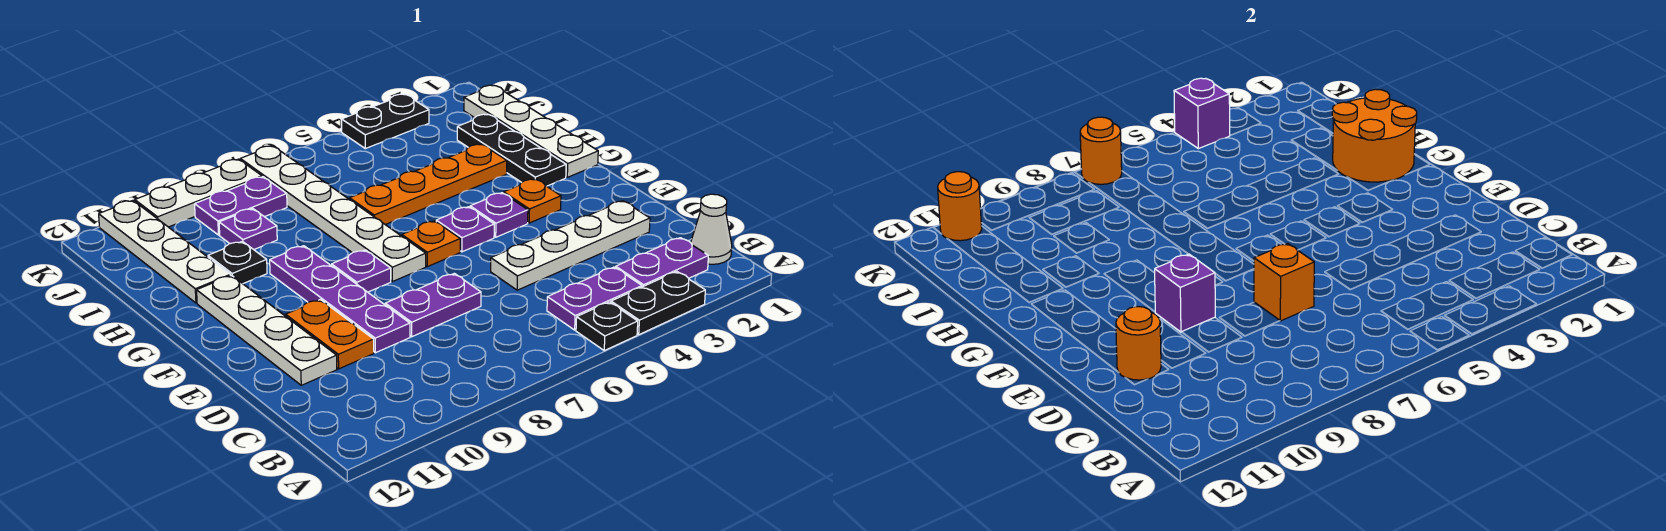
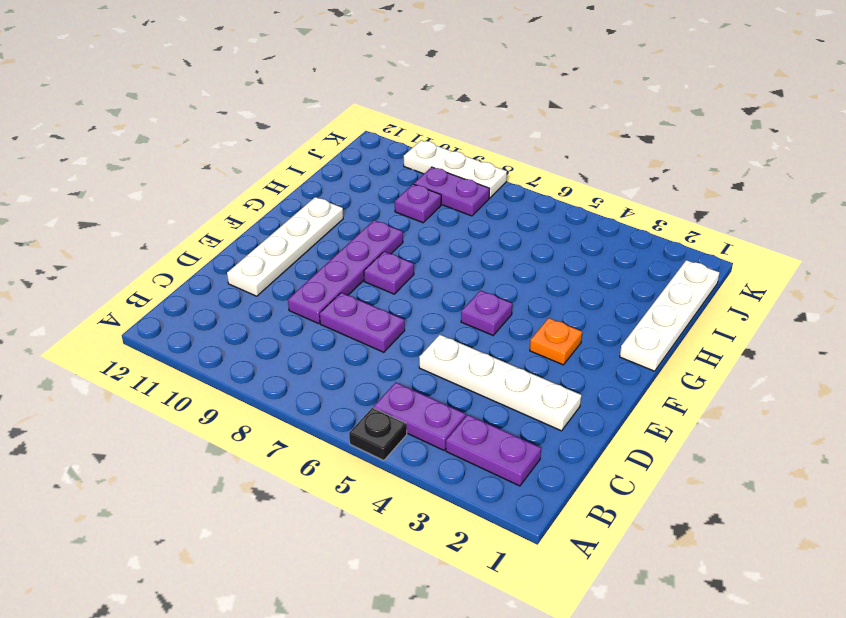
none -> black 1x2 plate [611,272,705,334]
none -> white 1x1 cone [691,194,732,264]
none -> orange 1x2 plate [286,300,374,369]
none -> purple 1x1 plate [470,193,528,237]

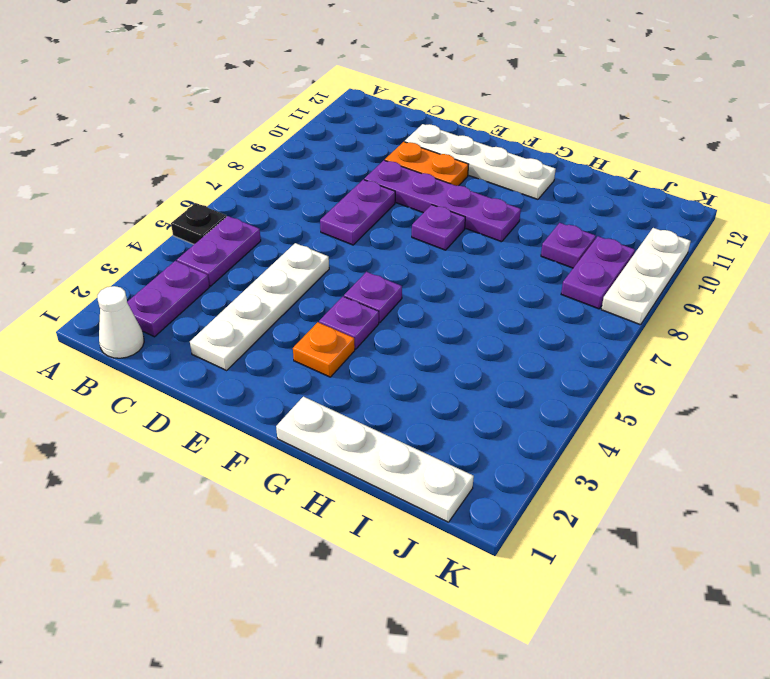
none -> black 1x2 plate [611,272,705,334]
none -> orange 1x1 plate [402,221,460,267]
none -> white 1x6 plate [240,146,426,281]
none -> black 1x3 plate [457,114,566,186]

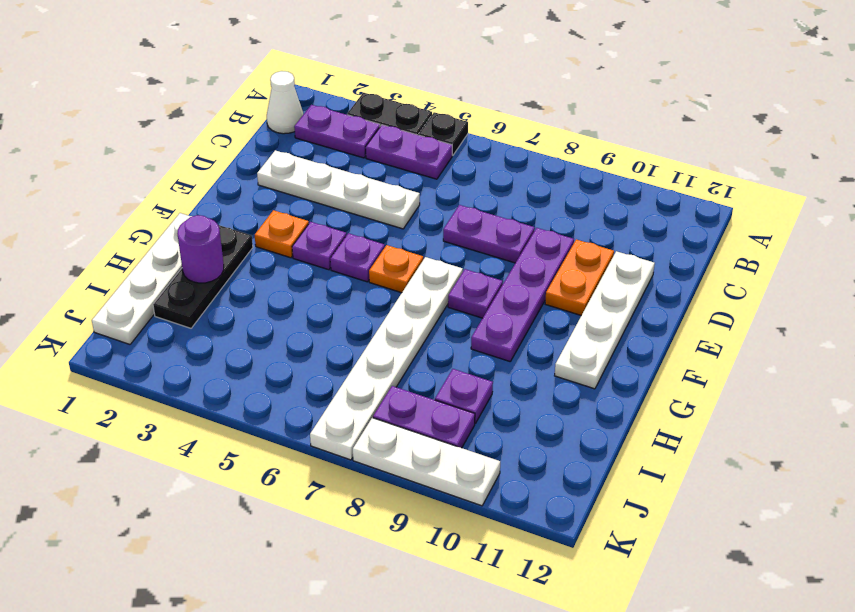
purple 1x1 round brick [177,215,224,283] -> orange 2x2 round brick [1332,89,1417,182]
none -> orange 1x4 plate [350,144,507,225]
none -> black 1x1 plate [208,241,267,284]
none -> white 1x4 plate [99,200,230,303]
none -> black 1x2 plate [342,94,429,149]

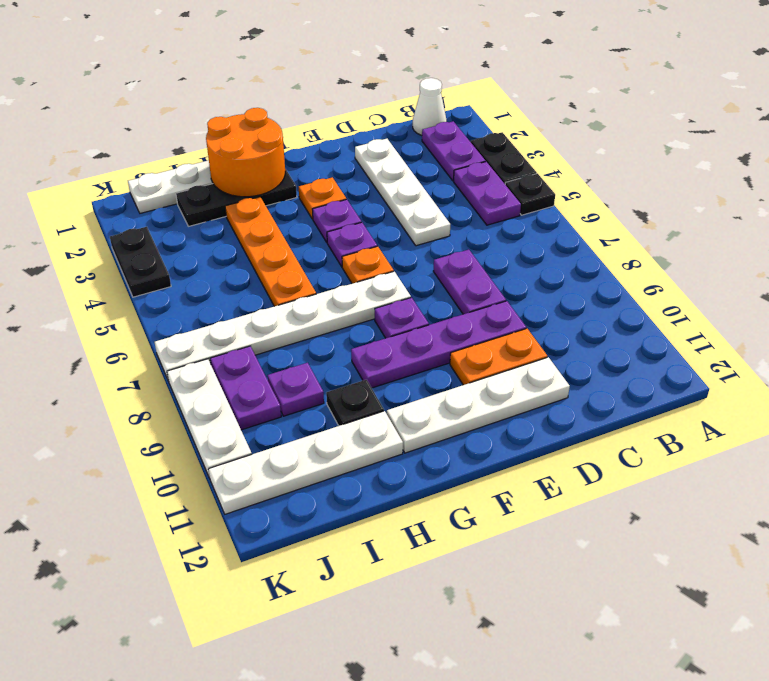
none -> orange 1x1 brick [1254,243,1314,321]
none -> orange 1x1 round brick [1116,307,1161,380]
none -> purple 1x1 brick [1155,254,1215,332]
none -> purple 1x1 brick [1174,78,1230,149]

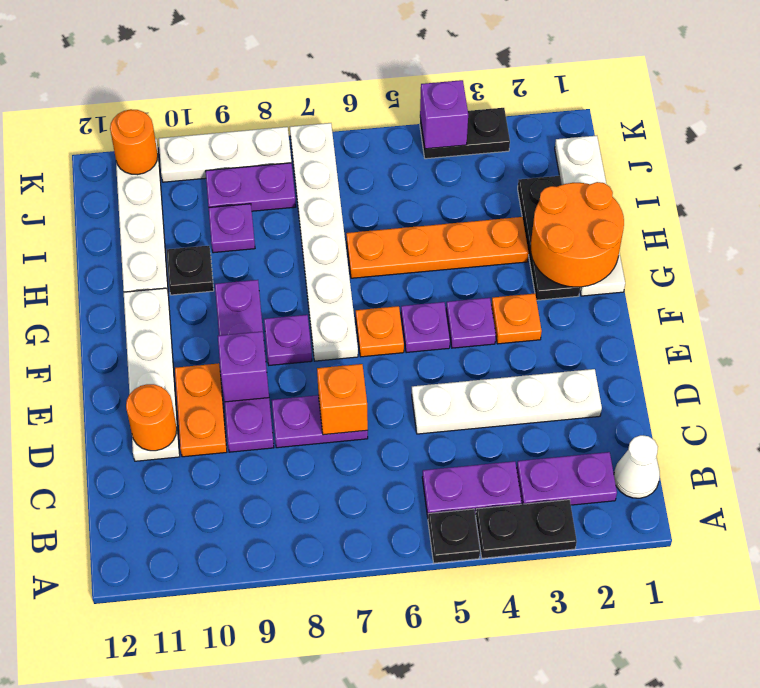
none -> orange 1x1 round brick [1080,117,1122,184]

